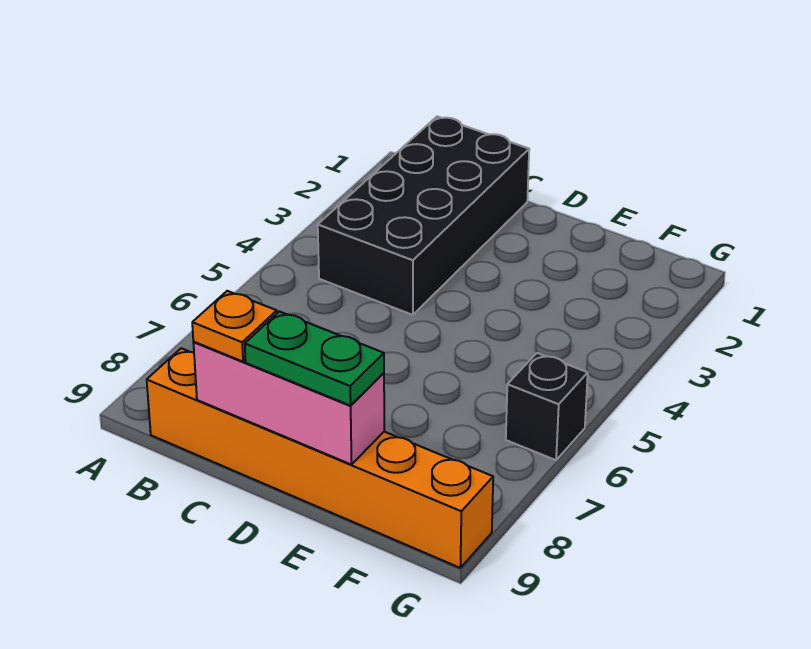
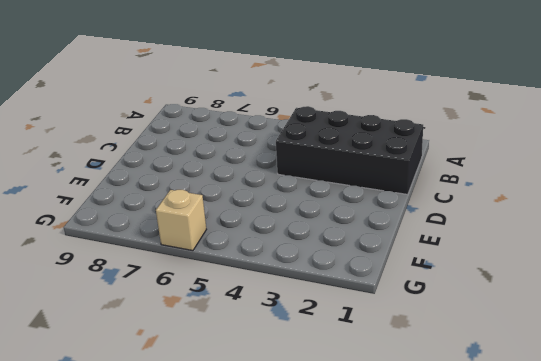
tan 1x1 brick [156,190,206,251] -> black 1x1 brick [506,353,588,460]
none -> orange 1x6 brick [147,348,493,568]
none -> pink 1x3 brick [193,342,384,465]

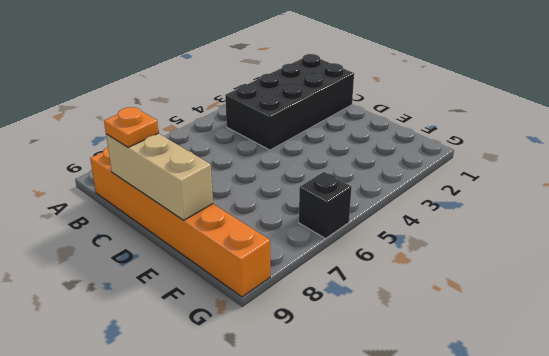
tan 1x3 brick [106,133,213,220] -> pink 1x3 brick [193,342,384,465]
none -> green 1x2 plate [245,311,384,406]

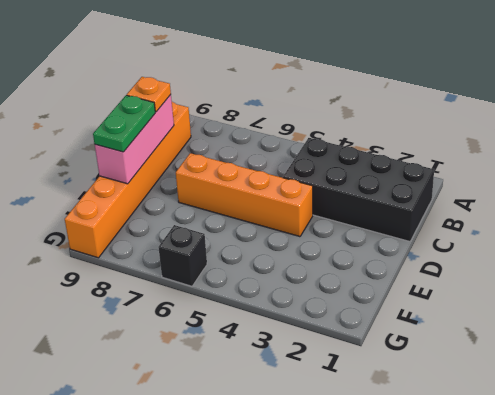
orange 1x4 brick [176,153,313,237] -> none

